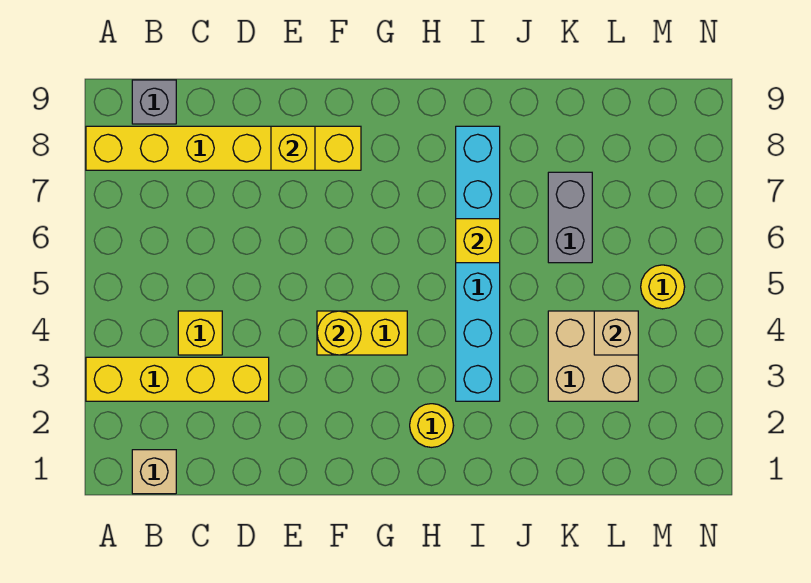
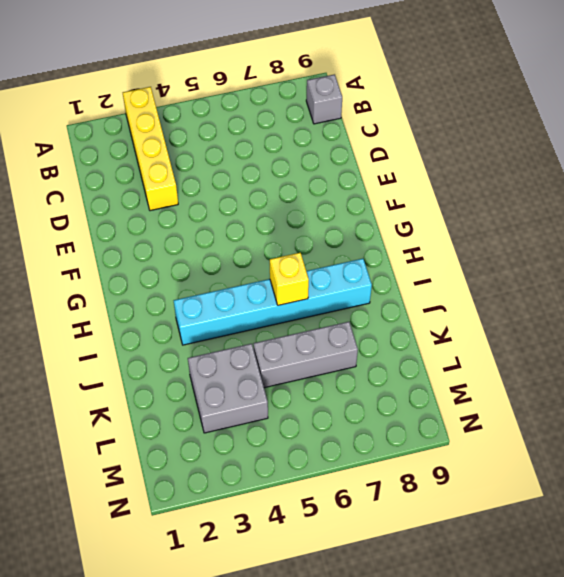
grey 2x2 brick [188,344,268,433] -> tan 2x2 brick [548,311,638,401]
grey 1x3 brick [254,322,358,388] -> grey 1x2 brick [548,172,592,263]
none -> yellow 1x6 brick [86,126,361,170]
none -> tan 1x1 brick [132,450,176,494]
none -> yellow 1x1 brick [178,311,222,355]

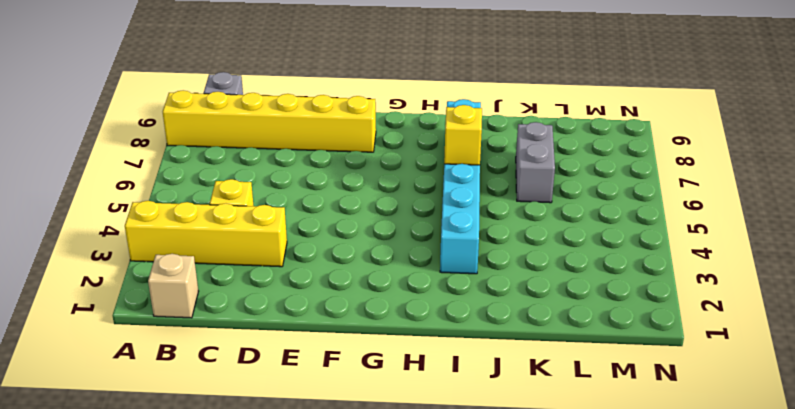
none -> yellow 1x2 brick [317,311,407,355]
none -> yellow 1x1 round brick [410,404,454,447]
none -> tan 2x2 brick [548,311,638,401]

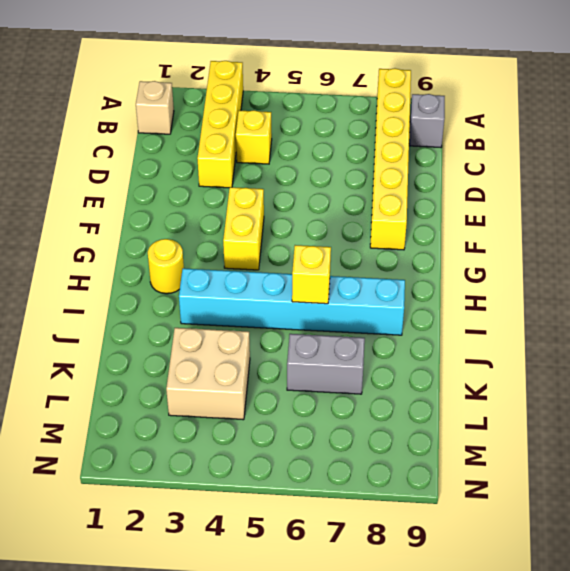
none -> yellow 1x1 round brick [641,265,685,309]
none -> yellow 1x1 brick [271,126,315,170]
none -> yellow 1x1 round brick [317,311,361,355]

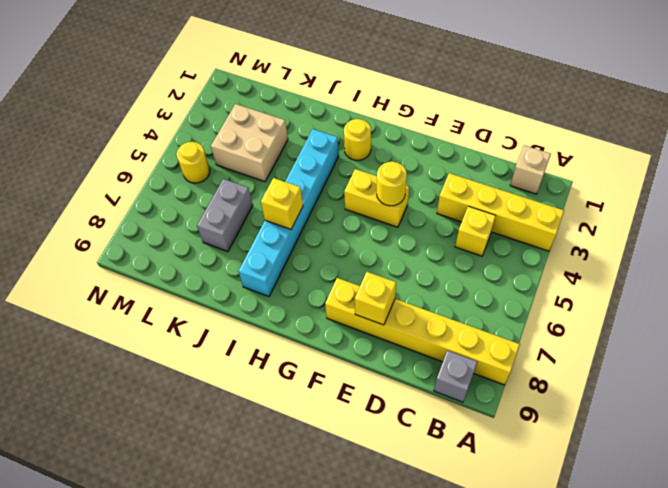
none -> tan 1x1 brick [594,311,638,355]

